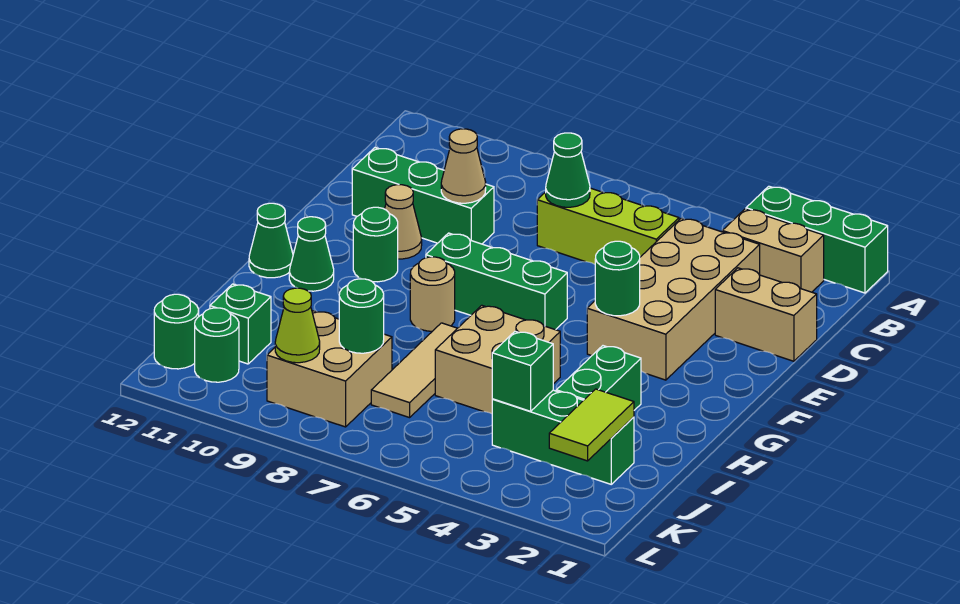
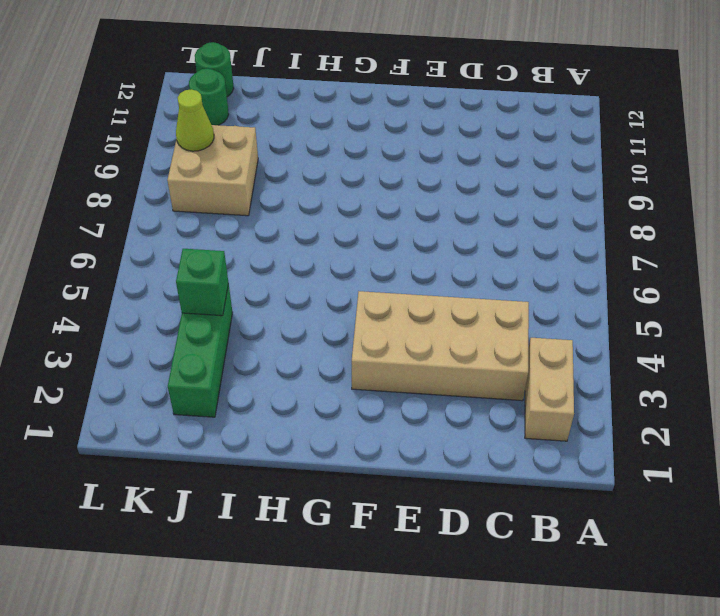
none -> green 1x3 brick [746,186,888,293]
none -> lime 1x3 brick [537,188,679,264]
none -> tan 1x2 brick [715,268,817,361]

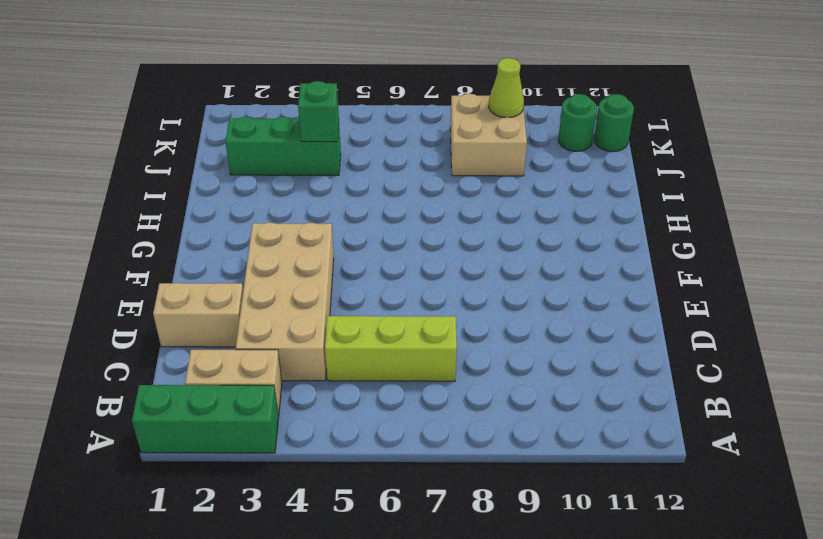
none -> green 1x3 brick [352,147,494,244]
none -> tan 1x1 cone [385,185,422,259]
none -> green 1x3 brick [426,233,567,330]

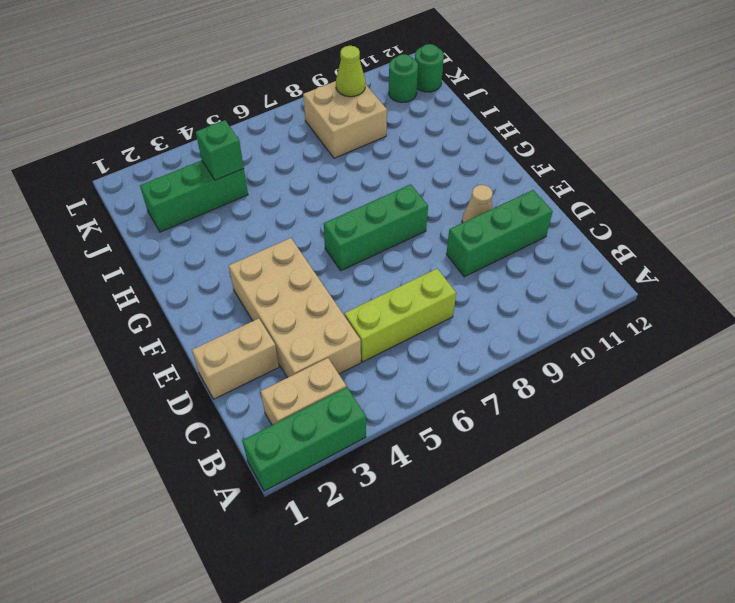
none -> green 1x1 round brick [353,207,398,282]
none -> tan 1x1 round brick [410,257,455,331]
none -> green 1x1 cone [289,217,334,291]

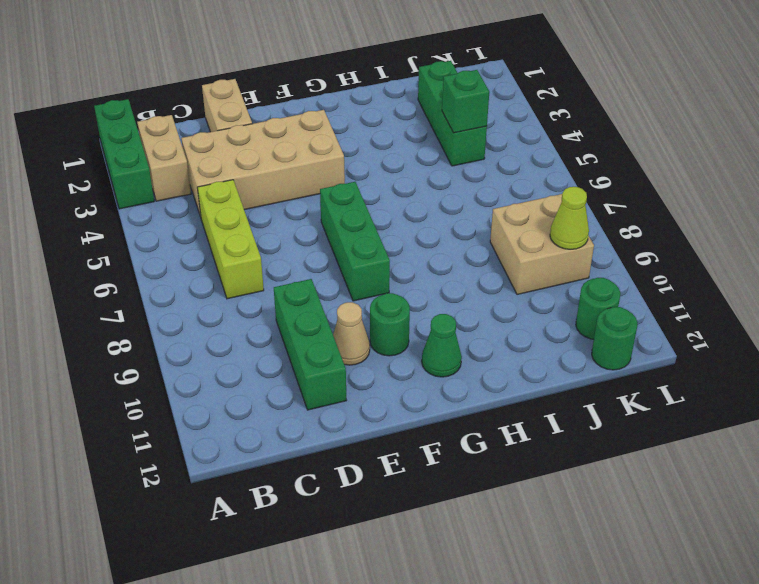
none -> tan 1x1 round brick [410,257,455,331]
none -> green 1x1 cone [249,203,293,278]
none -> green 1x2 brick [556,346,641,410]

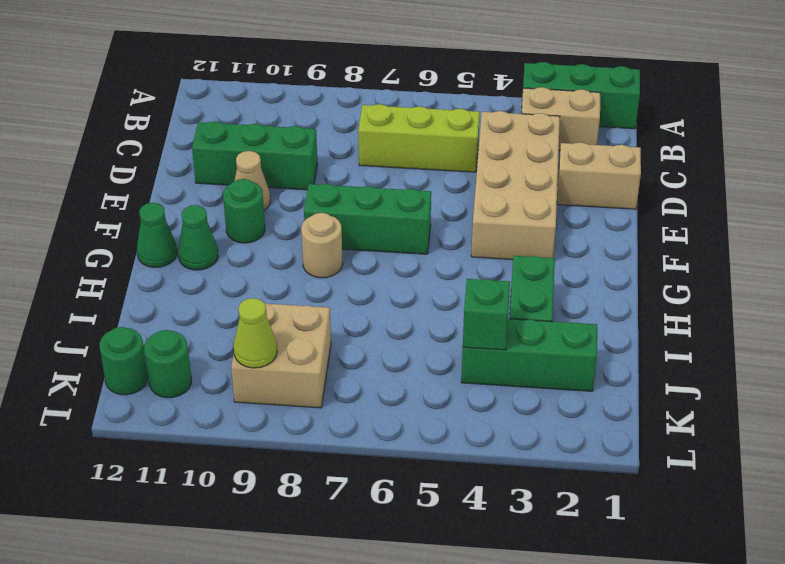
none -> tan 2x2 brick [435,305,560,414]
none -> tan 1x3 tile [371,323,457,418]
none -> green 1x1 brick [210,284,271,364]

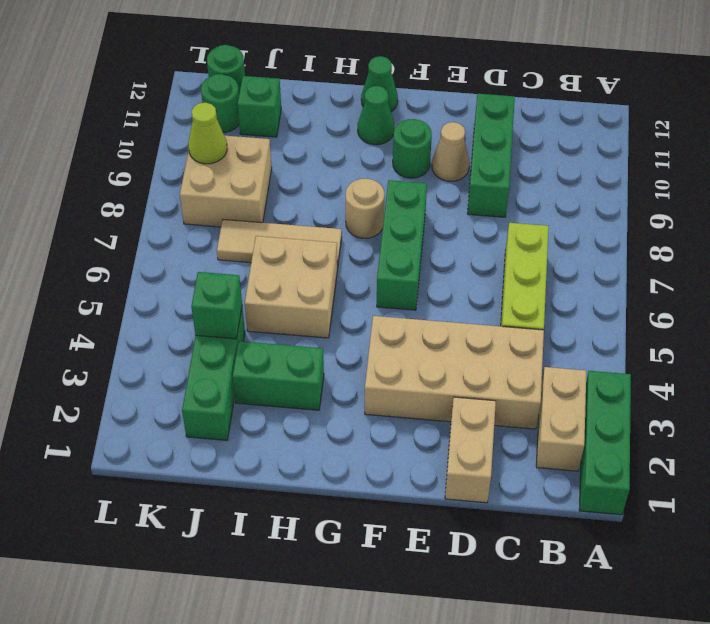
none -> green 1x1 cone [546,133,590,207]
none -> tan 1x1 cone [441,129,486,203]
none -> green 1x1 round brick [595,241,640,316]

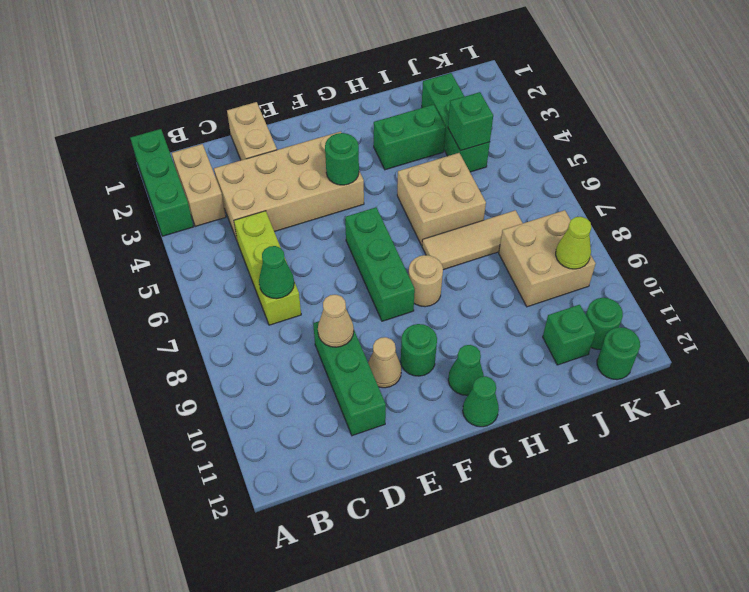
none -> lime 1x2 tile [549,389,634,461]
none -> green 1x1 round brick [339,279,384,353]

